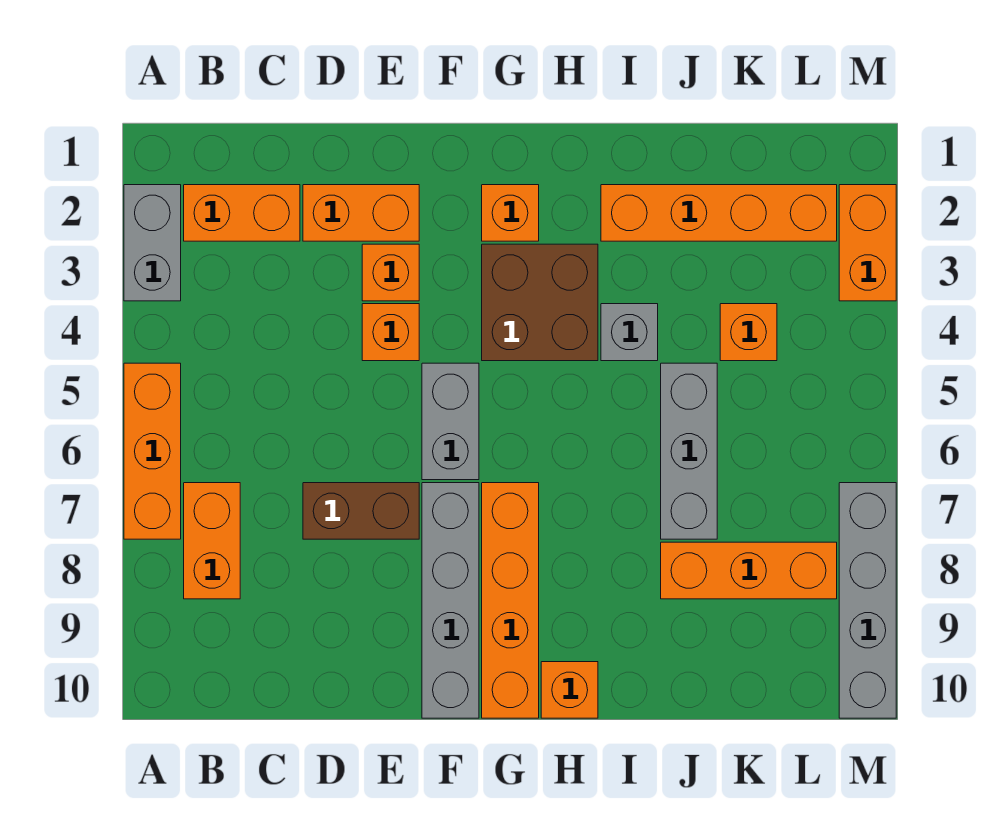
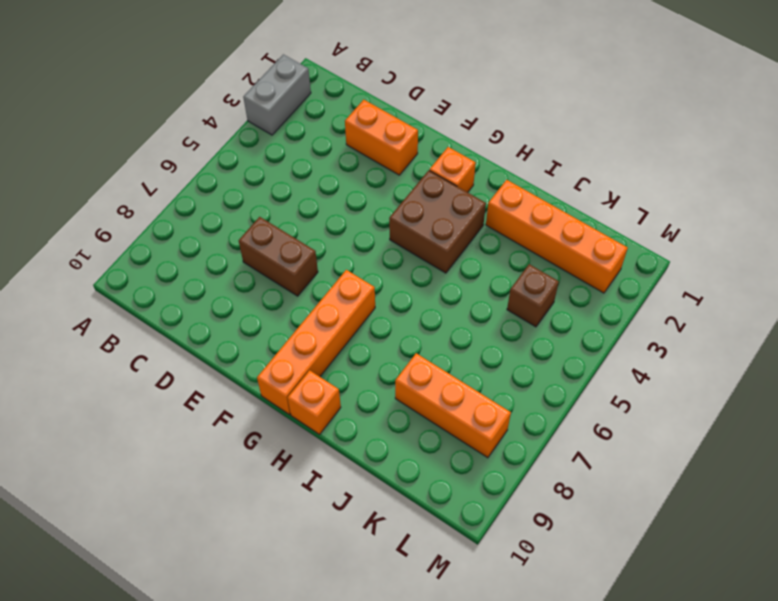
brown 1x1 brick [507,264,559,327] -> orange 1x1 brick [720,304,777,361]
none -> orange 1x3 brick [124,363,181,539]
none -> orange 1x2 brick [184,185,300,241]
none -> orange 1x2 brick [184,483,240,599]

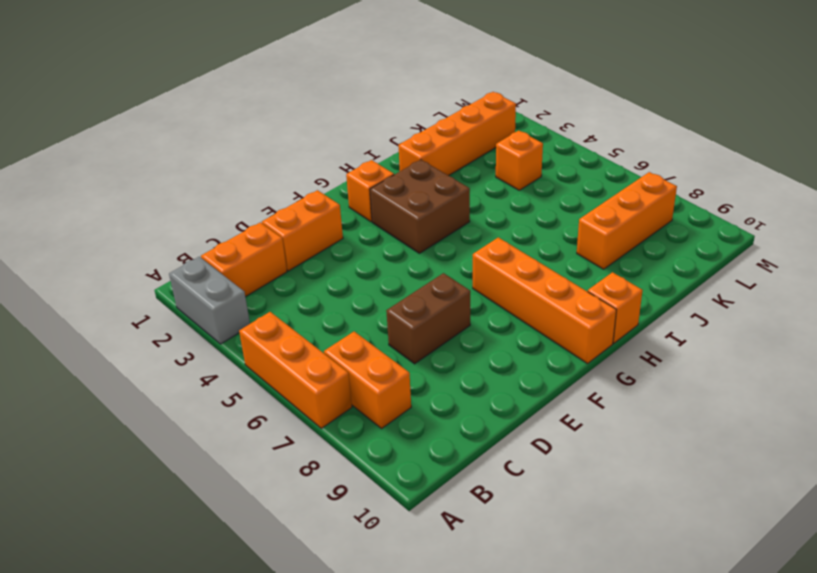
none -> orange 1x1 brick [362,244,419,301]
none -> orange 1x1 brick [362,304,419,361]
none -> grey 1x2 brick [422,363,479,480]

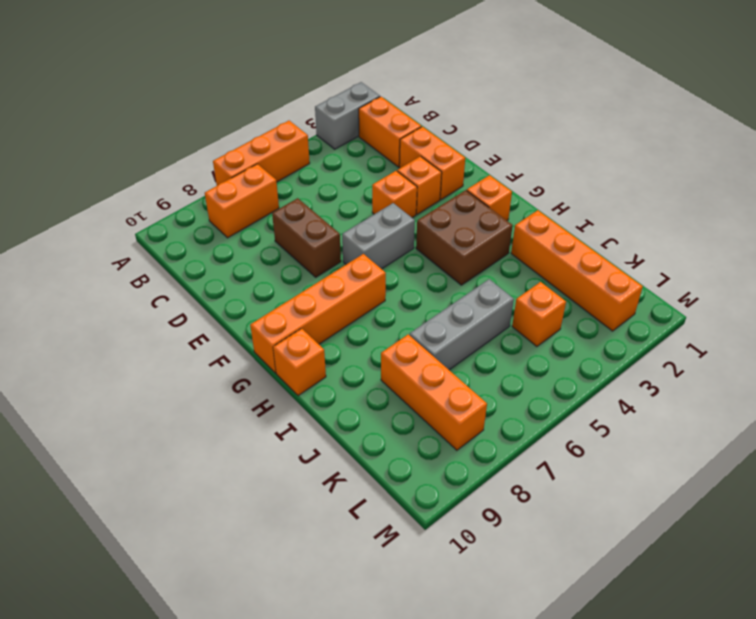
none -> grey 1x4 brick [422,483,479,718]
none -> grey 1x1 brick [601,304,658,361]
none -> orange 1x2 brick [839,185,896,301]

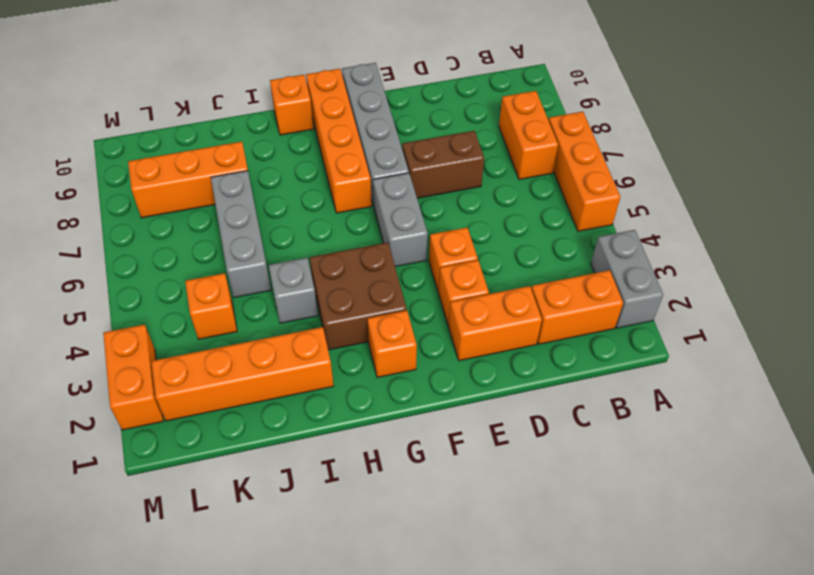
none -> grey 1x4 brick [839,483,896,718]

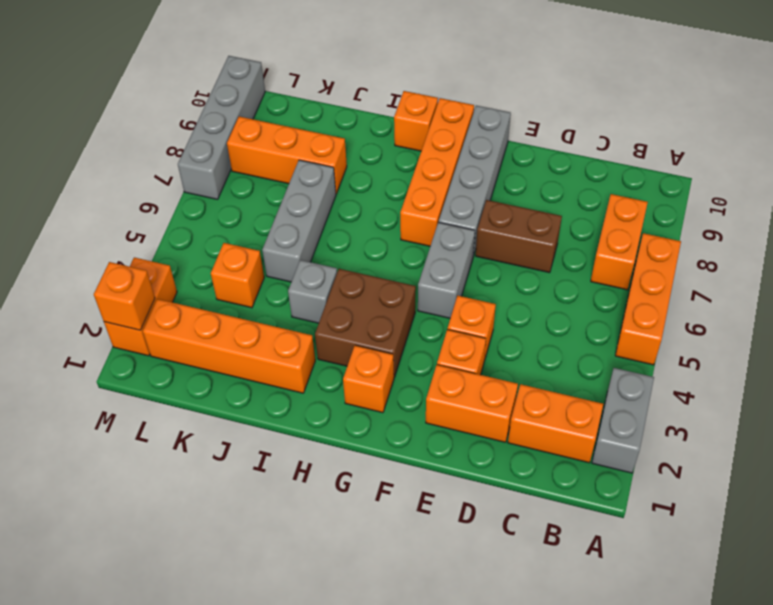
orange 1x1 brick [94,262,155,330] -> none

